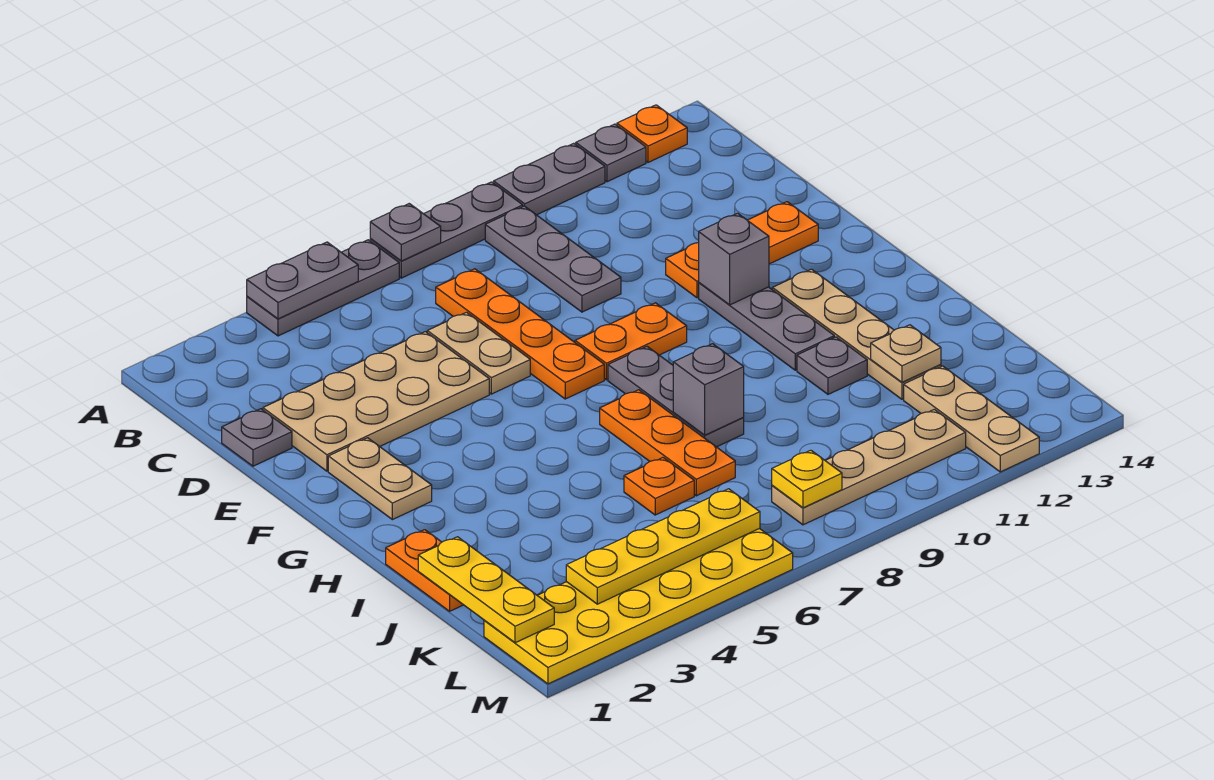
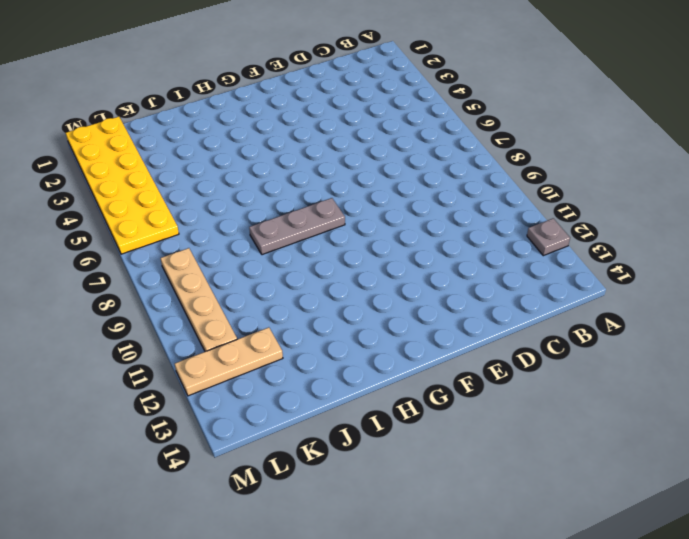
none -> grey 1x3 plate [247,240,399,336]
none -> grey 1x3 plate [370,182,523,278]
none -> grey 1x2 plate [494,143,605,215]
none -> orange 1x1 plate [617,105,687,162]

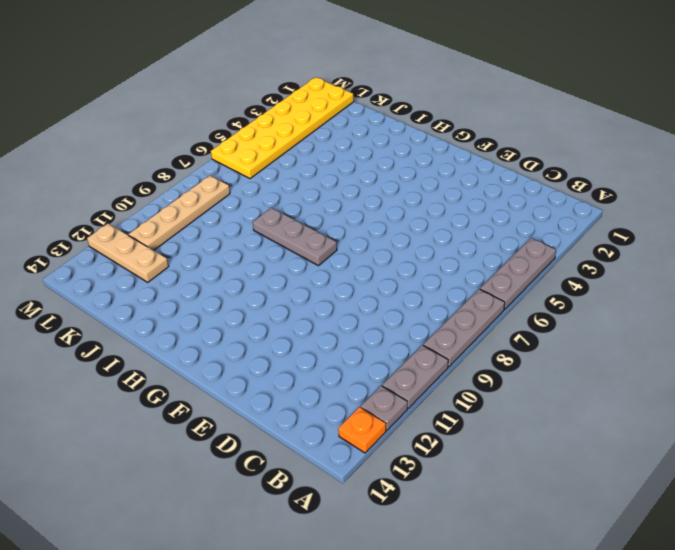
none -> grey 1x3 plate [485,206,621,312]
none -> orange 1x4 plate [436,269,604,399]
none -> grey 1x1 plate [222,409,292,466]
none -> tan 2x4 plate [263,332,489,471]

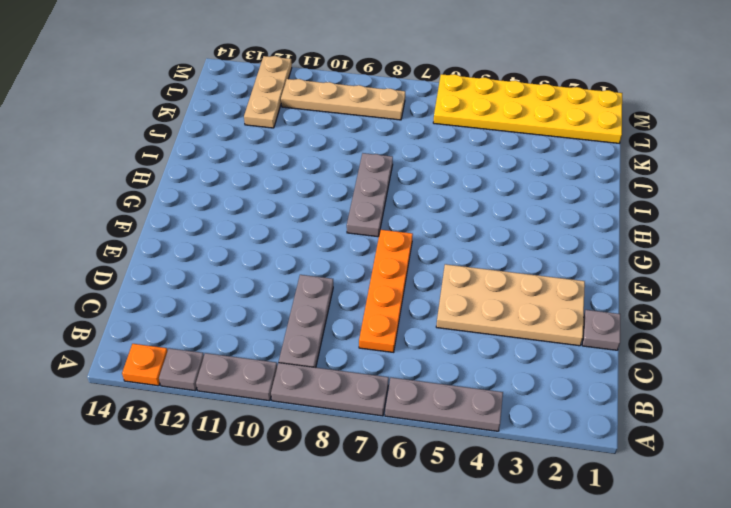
none -> tan 1x2 plate [427,312,530,394]
none -> orange 1x3 plate [666,202,818,298]
none -> tan 1x2 plate [328,438,432,520]
none -> orange 1x2 plate [575,303,687,380]

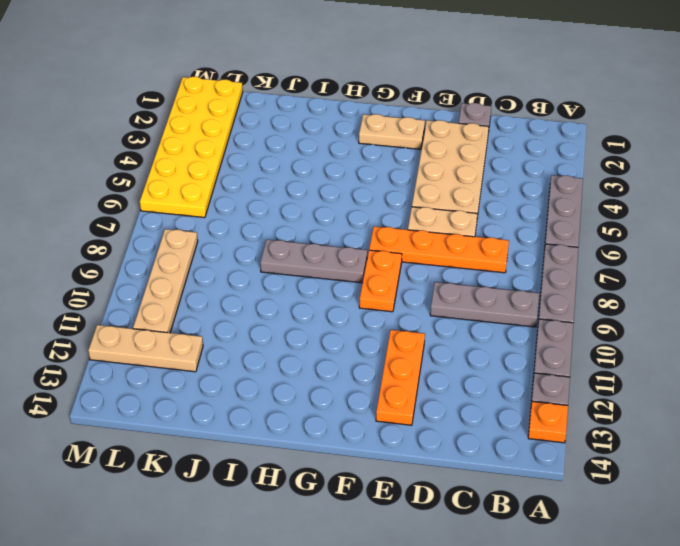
none -> grey 1x3 plate [699,283,834,370]
none -> tan 1x4 plate [772,269,941,399]
none -> orange 1x3 plate [600,390,735,496]
none -> orange 1x2 plate [386,530,463,611]

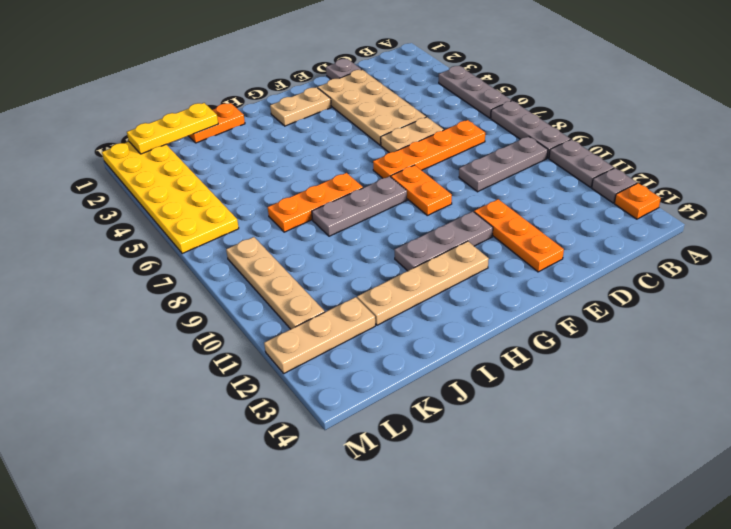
none -> grey 1x1 plate [797,337,867,394]
none -> orange 1x1 plate [624,458,694,515]
none -> grey 1x2 plate [247,242,358,319]
none -> grey 1x1 plate [370,204,441,261]

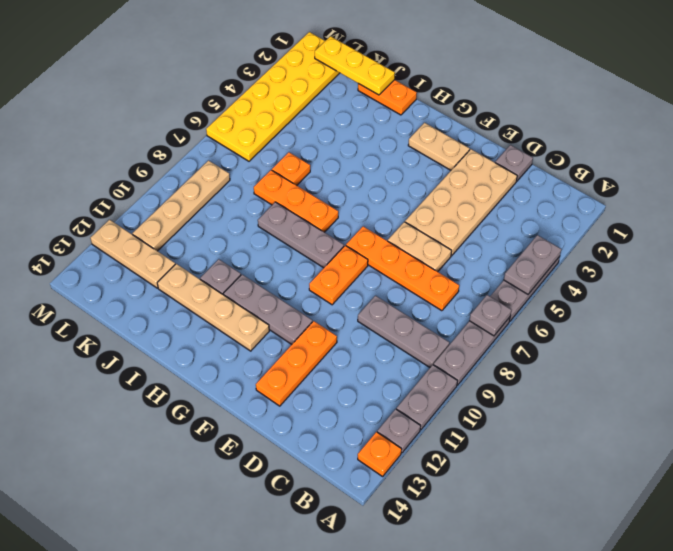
none -> grey 1x1 brick [699,213,769,305]
none -> grey 1x1 brick [673,344,744,435]
none -> tan 1x1 plate [871,325,941,382]
none -> yellow 1x4 plate [566,489,760,604]

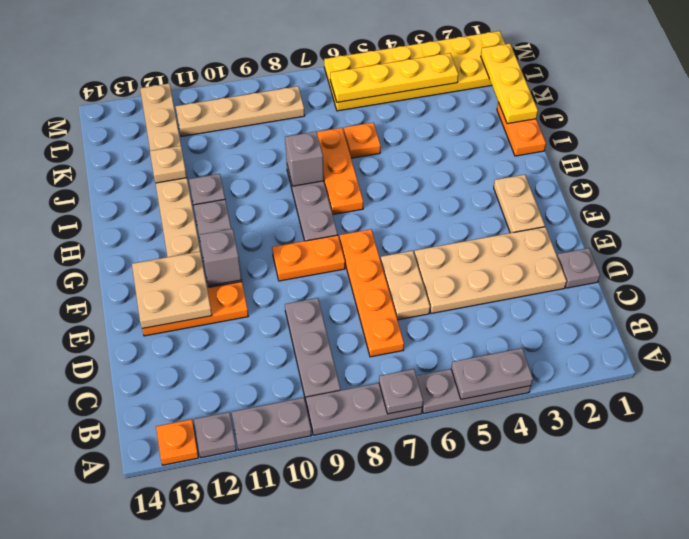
tan 2x2 plate [132,252,212,328] -> none
none -> yellow 1x1 plate [772,450,842,508]

